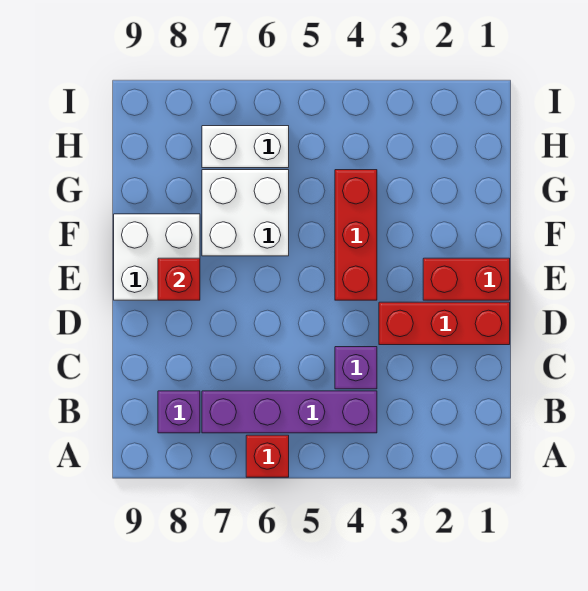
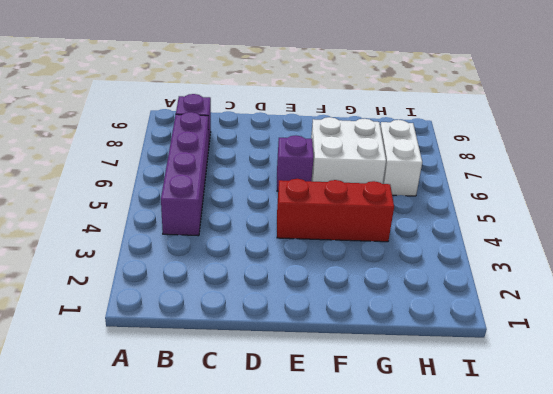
purple 1x1 brick [277,135,313,191] -> purple 1x1 brick moved to [335,347,377,389]
none -> red 1x1 brick [246,435,289,477]
none -> red 1x3 brick [379,302,510,345]

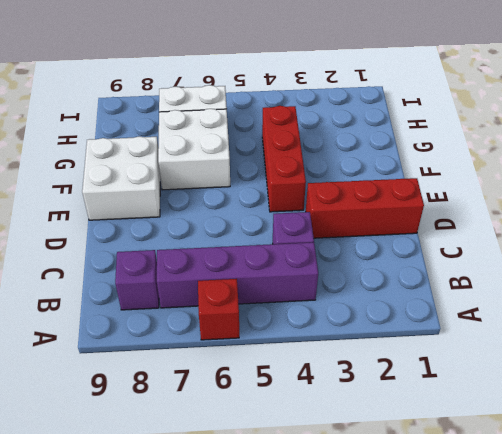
none -> red 1x2 brick [423,258,510,300]
none -> red 1x1 brick [158,258,200,300]

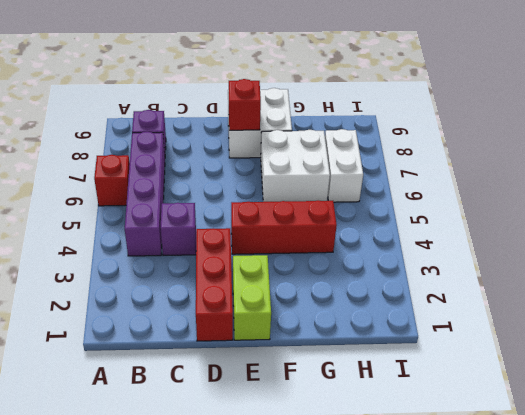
lime 1x2 brick [233,255,271,340] -> red 1x2 brick [423,258,510,300]

